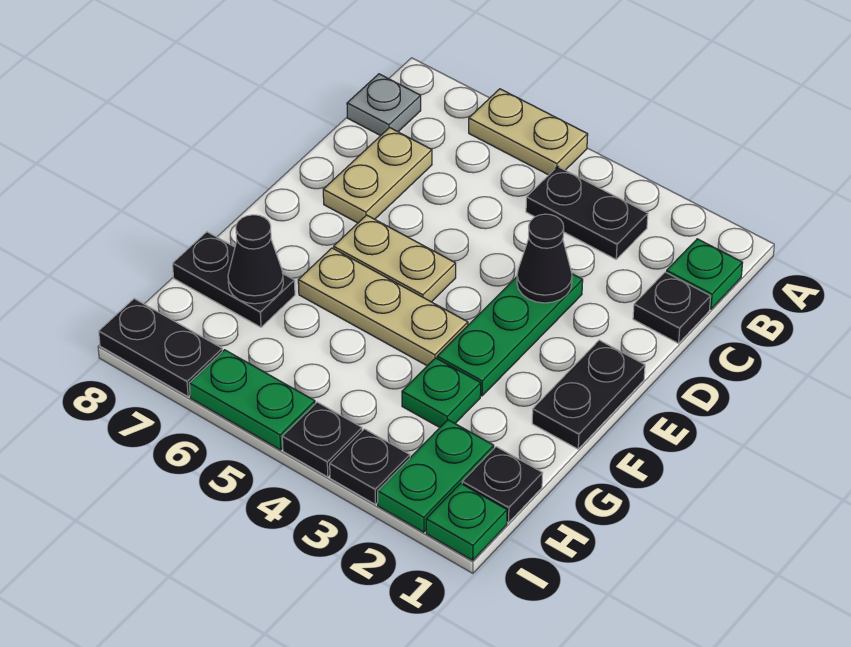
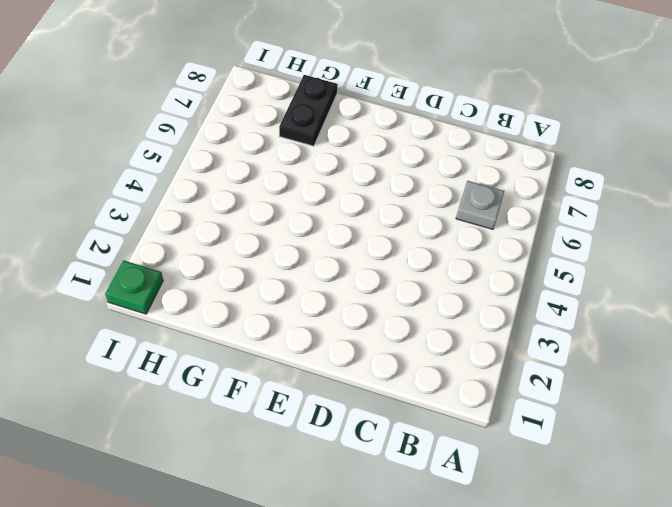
grey 1x1 plate [456,181,504,229] -> grey 1x1 plate moved to [347,74,421,136]
none -> tan 1x2 plate [469,89,588,175]
none -> green 1x1 plate [666,239,742,309]
none -> black 1x2 plate [526,166,648,259]

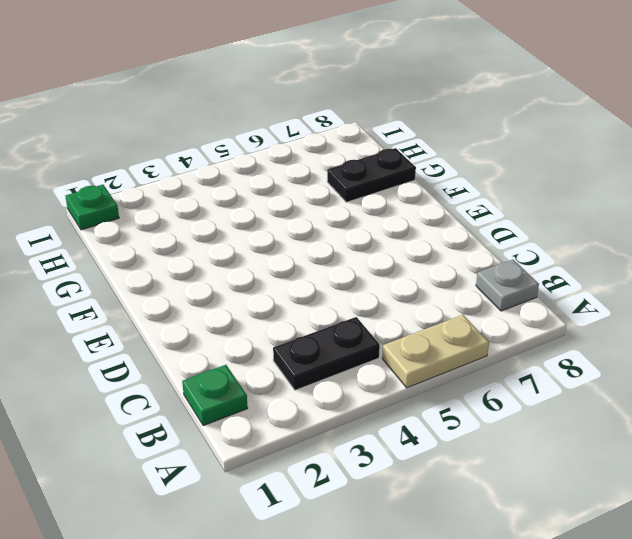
none -> black 1x1 plate [633,272,711,343]
none -> tan 1x2 plate [323,128,432,223]
none -> green 1x3 plate [437,274,583,396]

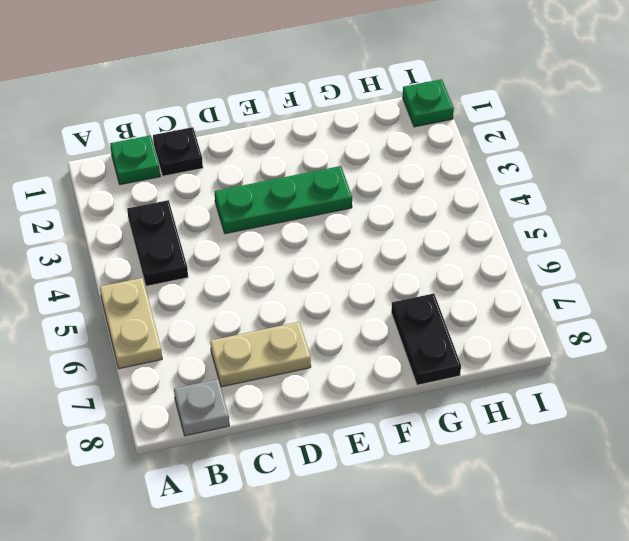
none -> black 1x2 plate [532,340,645,449]
none -> tan 1x2 plate [334,215,456,302]
none -> tan 1x3 plate [298,248,468,366]

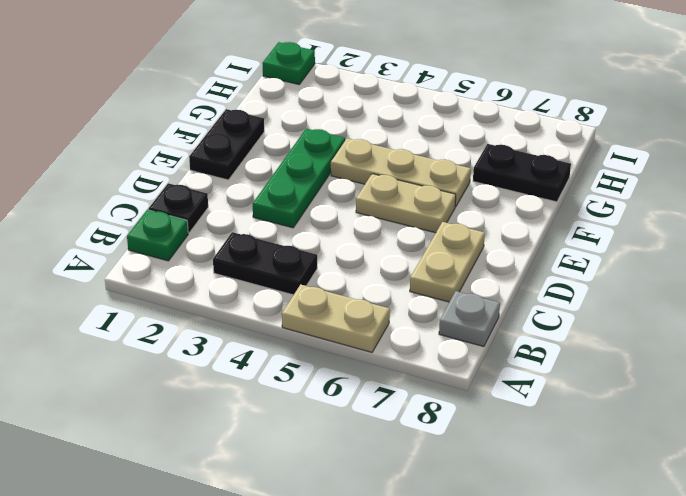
none -> green 1x1 plate [402,358,481,427]
none -> black 1x1 plate [462,447,543,523]
none -> green 1x2 plate [378,420,494,532]

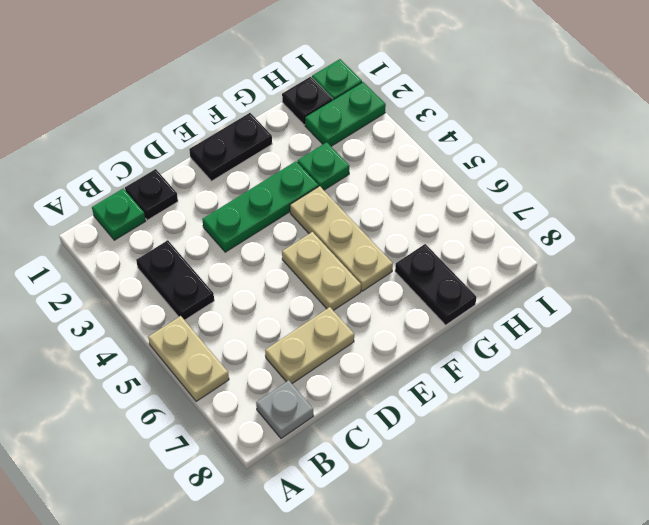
none -> black 1x1 plate [330,429,410,504]
none -> black 1x1 plate [282,402,362,477]
none -> green 1x2 plate [189,350,315,450]

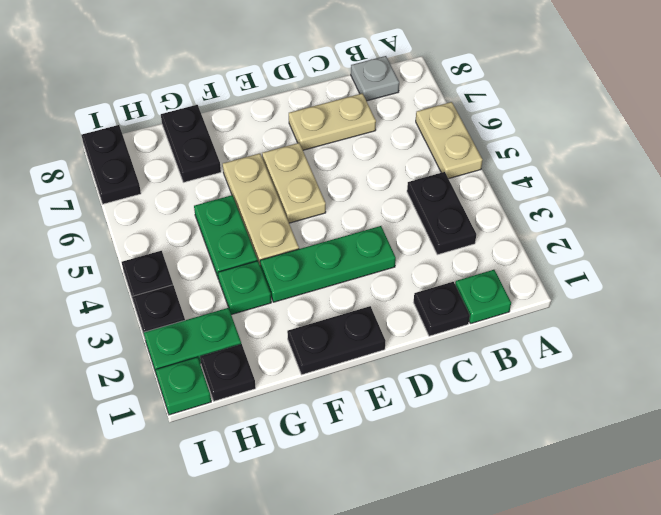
green 1x2 plate [194,195,258,280] -> green 1x2 plate moved to [189,350,315,450]
none -> black 1x1 cone [517,214,572,303]
none -> black 1x1 cone [228,215,283,304]

